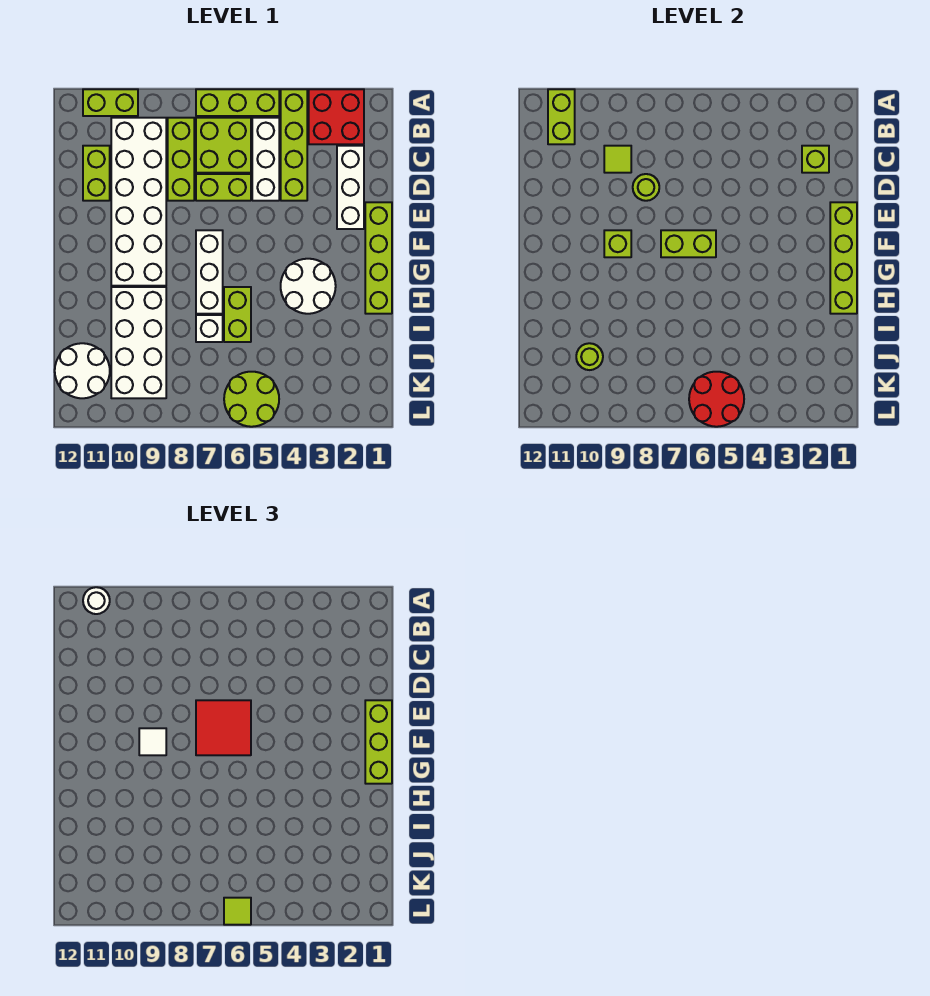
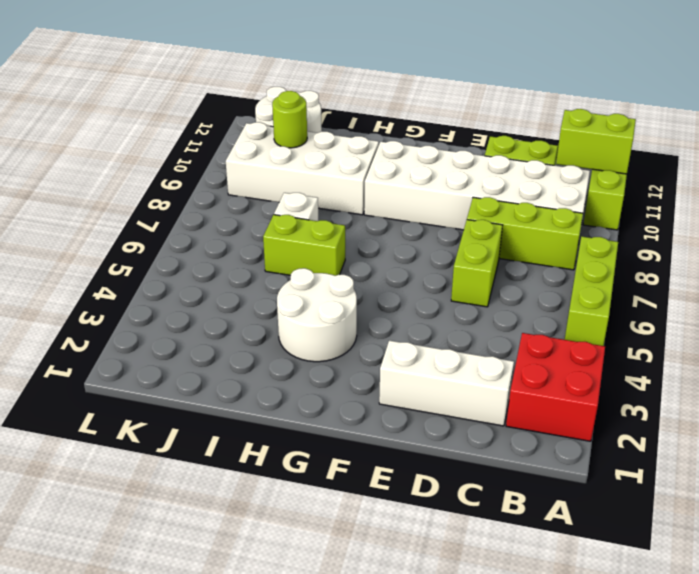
none -> lime 1x4 brick [281,89,307,201]
none -> white 1x3 brick [252,118,279,201]
none -> lime 2x2 brick [196,118,251,173]
none -> lime 1x4 brick [365,202,392,314]

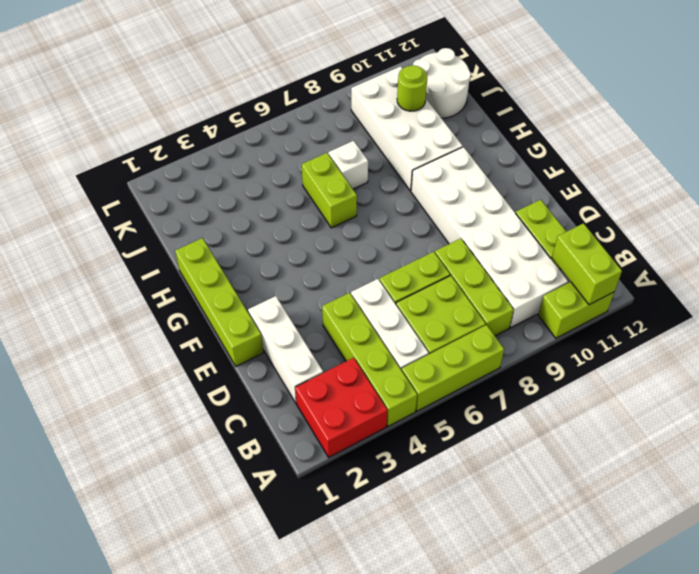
none -> white 1x3 brick [196,230,223,314]
none -> white 2x2 round brick [281,259,336,314]
none -> lime 2x2 round brick [224,372,279,427]
none -> lime 1x1 brick [802,146,829,173]

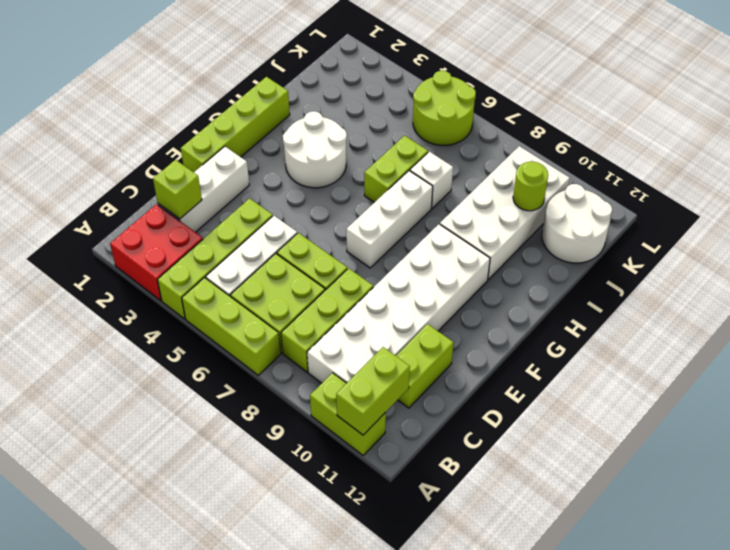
none -> lime 1x1 tile [604,146,631,173]
none -> lime 1x1 round brick [633,174,659,201]
none -> lime 1x4 brick [830,202,857,314]
none -> lime 1x2 brick [661,230,716,257]

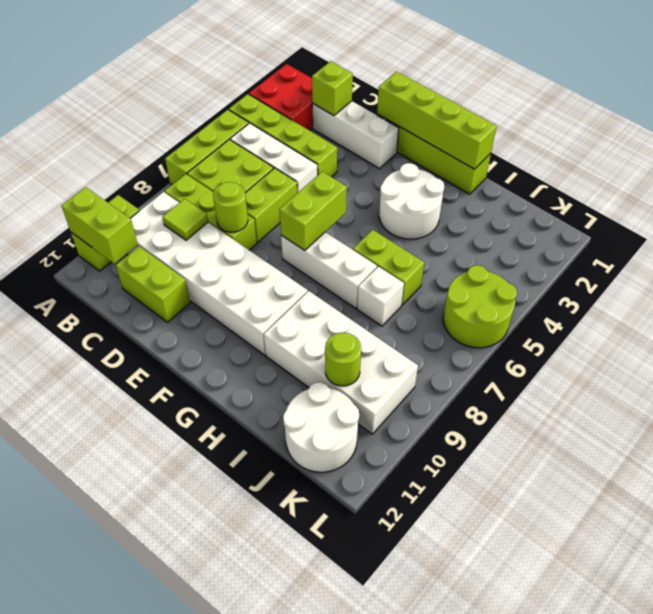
none -> lime 1x1 brick [604,230,631,257]
none -> red 2x2 round brick [689,372,744,427]
none -> white 1x1 round brick [83,587,110,614]
none -> lime 1x3 brick [365,700,392,784]

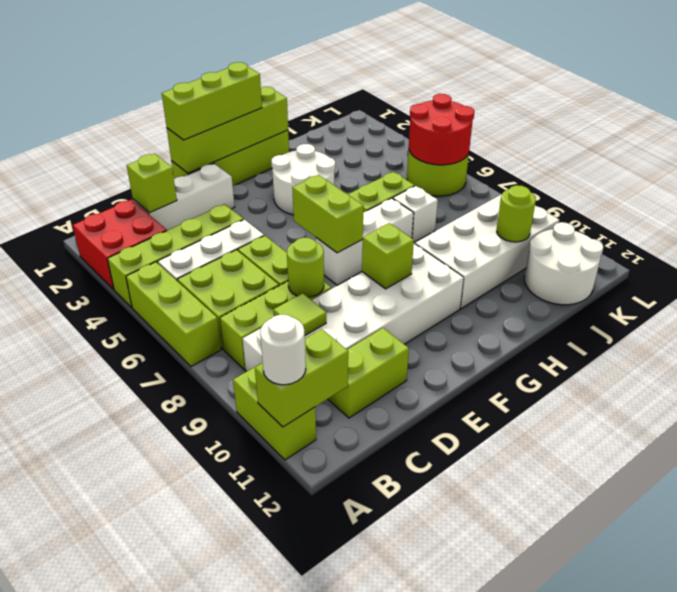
none -> red 2x2 tile [196,700,251,755]
none -> white 1x1 tile [139,728,166,755]
none -> lime 1x1 tile [224,898,251,925]

